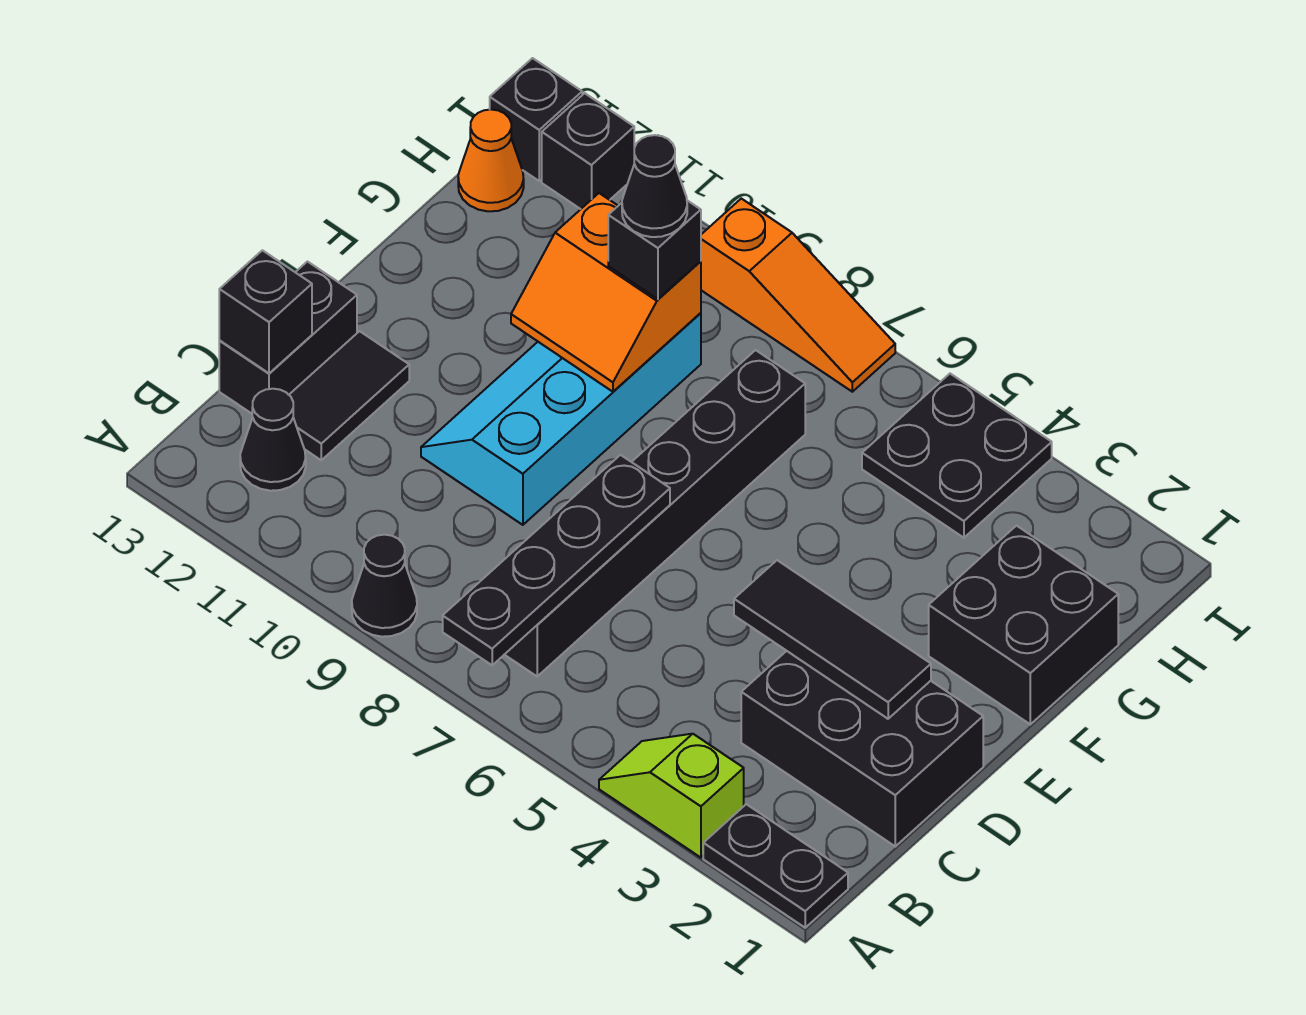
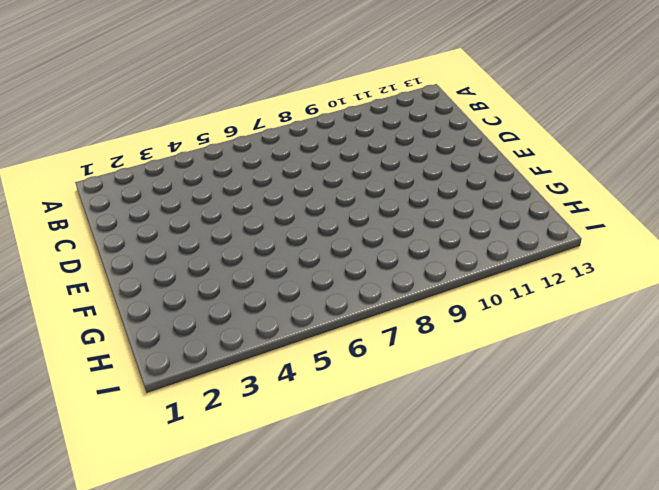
none -> black 1x2 plate [703,804,848,928]
none -> lime 1x2 slope [599,734,744,858]
none -> black 1x1 cone [352,535,417,637]

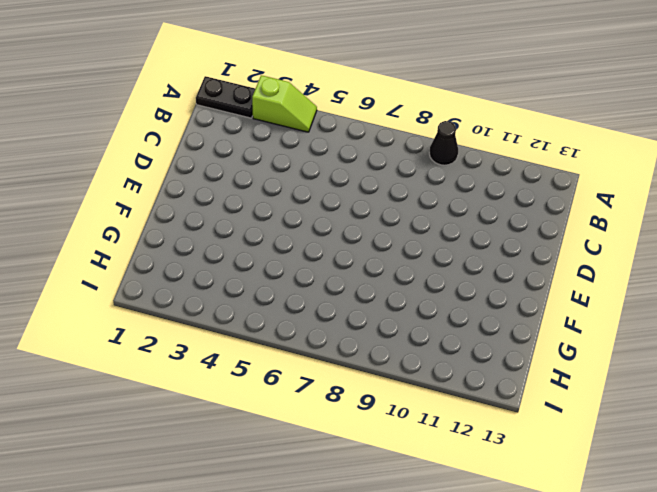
none -> black 1x6 brick [505,350,805,676]
none -> black 1x1 cone [240,389,306,491]
none -> black 2x3 brick [741,651,983,846]

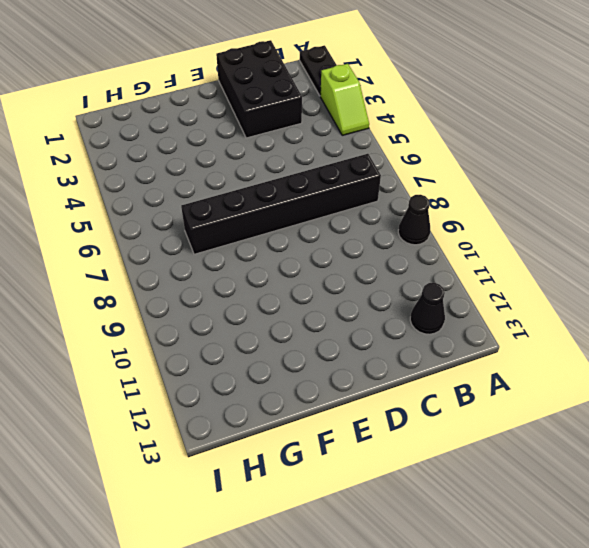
none -> black 1x2 tile [289,331,409,460]
none -> black 1x2 brick [219,262,357,414]
none -> cyan 2x4 slope [421,313,701,525]

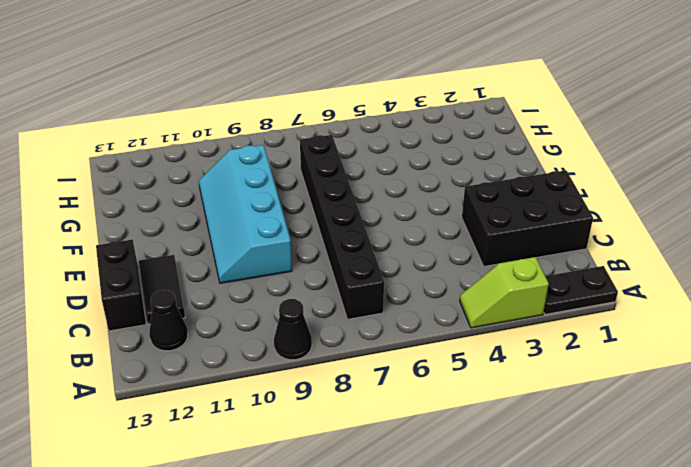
none -> black 2x2 brick [929,526,1118,724]
none -> black 2x2 plate [862,374,1052,538]
none -> orange 1x1 cone [458,109,524,211]

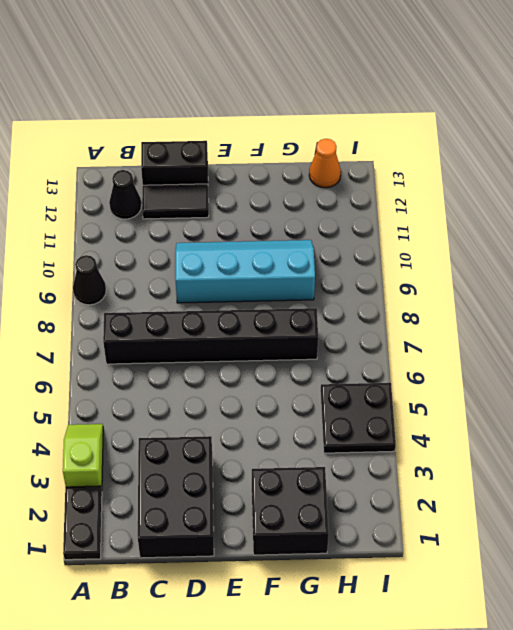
none -> orange 1x3 slope [701,199,895,392]
none -> black 1x1 brick [542,93,634,209]
none -> black 1x1 brick [490,58,582,181]

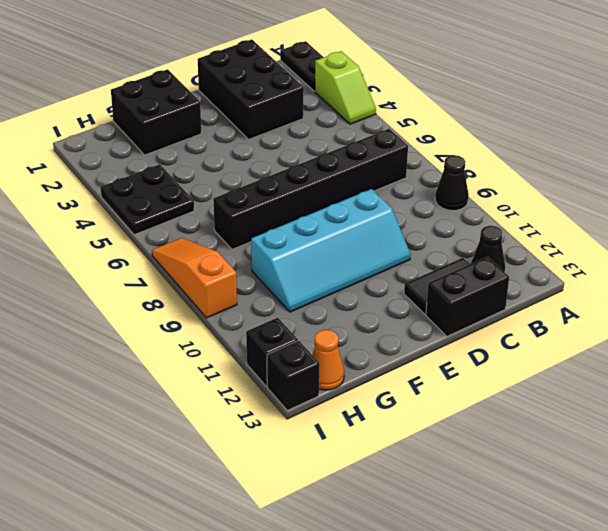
none -> black 1x4 plate [443,455,670,665]
none -> black 1x1 brick [219,250,312,373]
none -> black 1x3 tile [734,560,931,719]

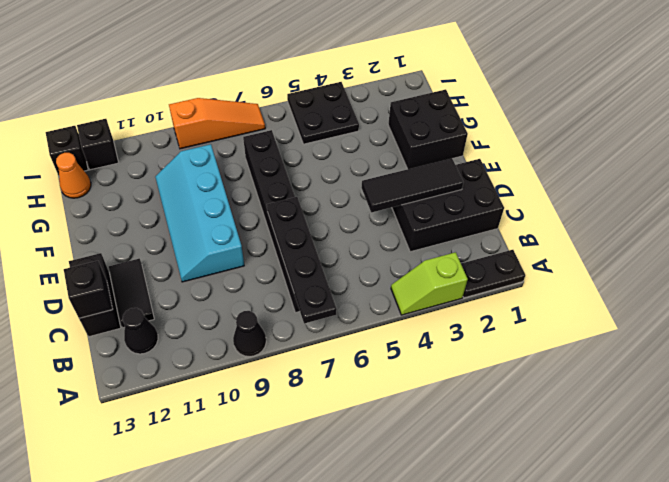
none -> orange 2x2 slope [511,193,701,392]
none -> black 1x1 brick [608,201,701,299]
none -> black 1x1 cone [622,135,687,237]

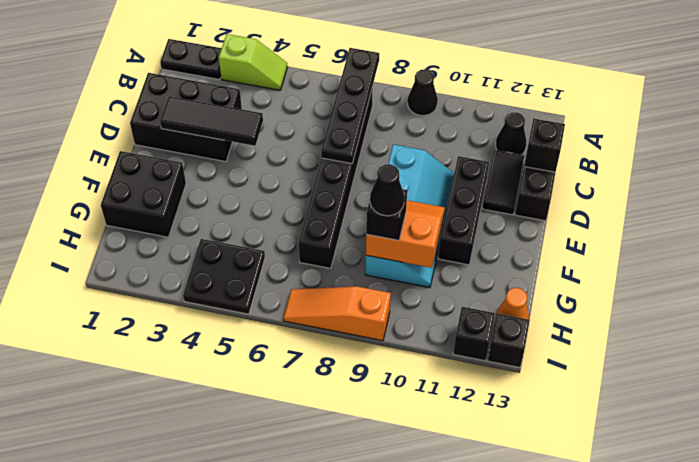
black 1x3 brick [438,156,489,265] -> none

